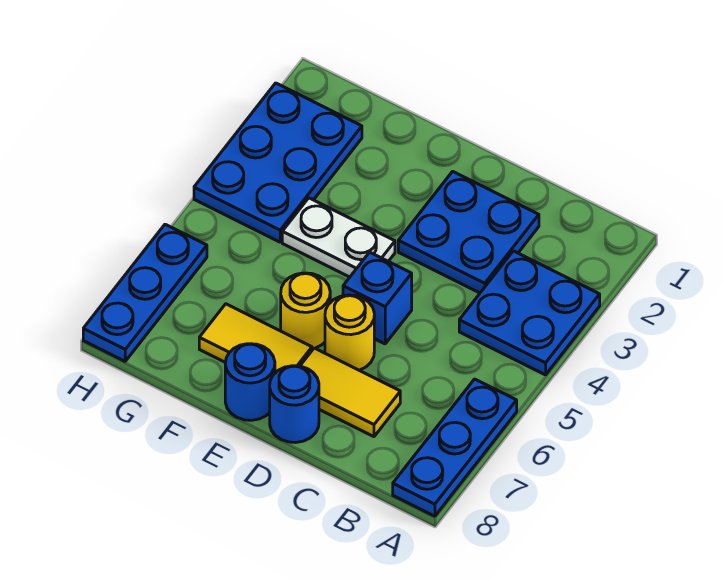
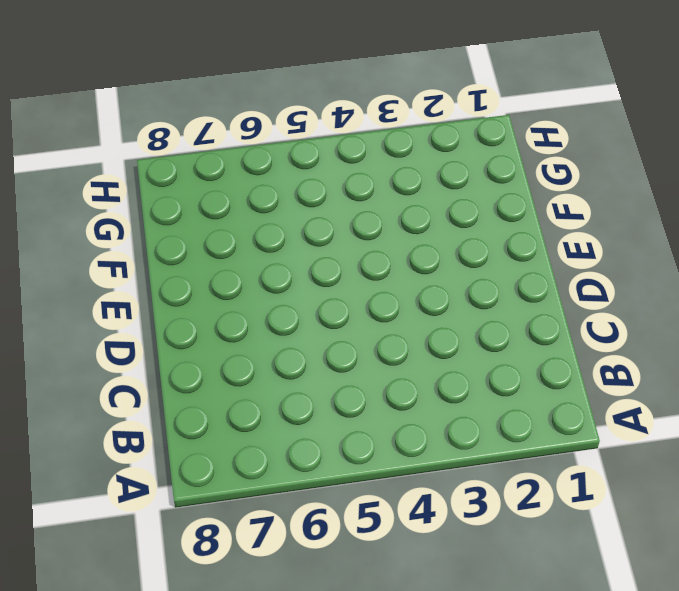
none -> blue 2x2 plate [459,251,600,375]
none -> blue 1x3 plate [393,379,517,516]
none -> blue 2x2 plate [398,171,539,293]

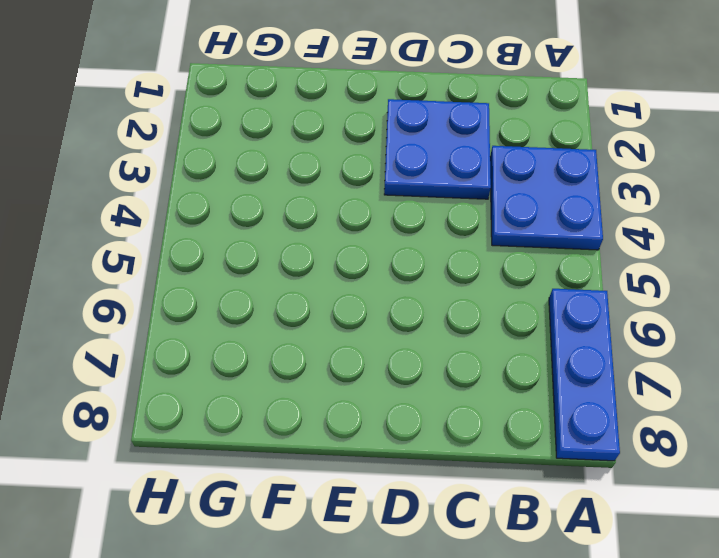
none -> yellow 1x2 tile [300,348,400,437]
none -> blue 1x1 brick [343,252,412,344]
none -> yellow 1x1 round brick [325,295,374,370]

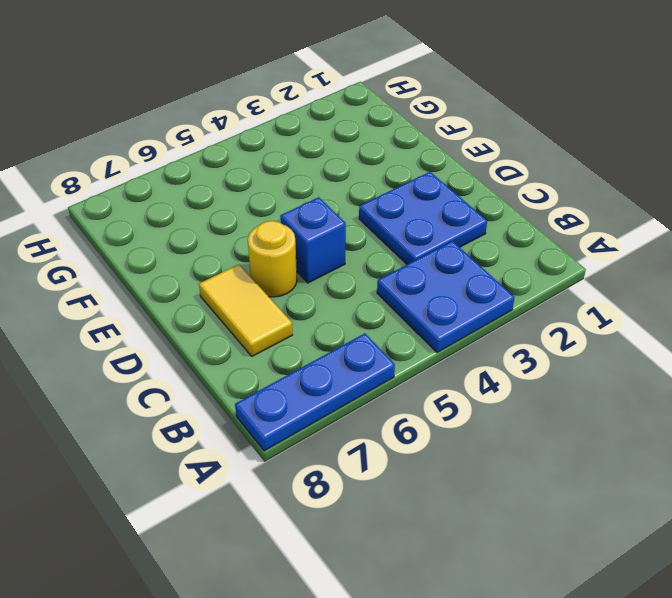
none -> blue 1x1 round brick [270,366,319,443]
none -> white 1x2 plate [282,198,395,277]
none -> yellow 1x1 round brick [281,273,330,349]

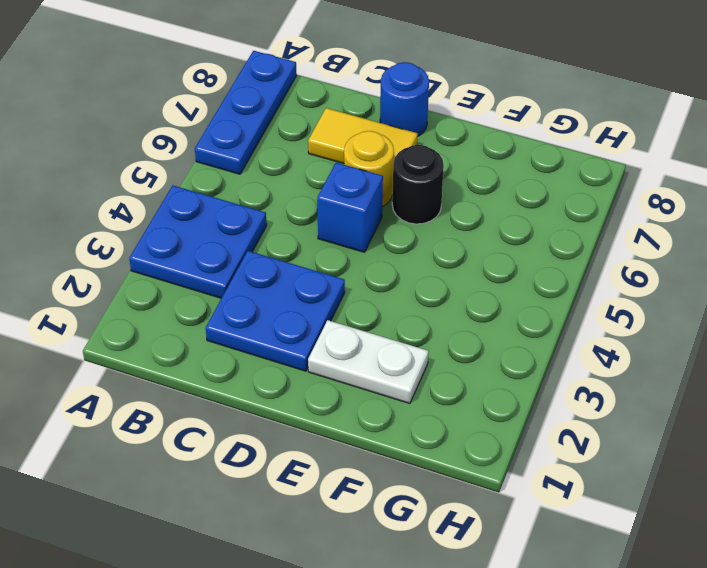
white 1x2 plate [308,320,428,404] -> white 1x2 plate moved to [282,198,395,277]
black 1x1 round brick [392,145,444,224] -> yellow 1x1 round brick [281,273,330,349]
none -> yellow 1x2 tile [199,304,312,373]
none -> blue 1x1 round brick [225,344,275,420]
none -> blue 2x3 plate [194,83,362,242]

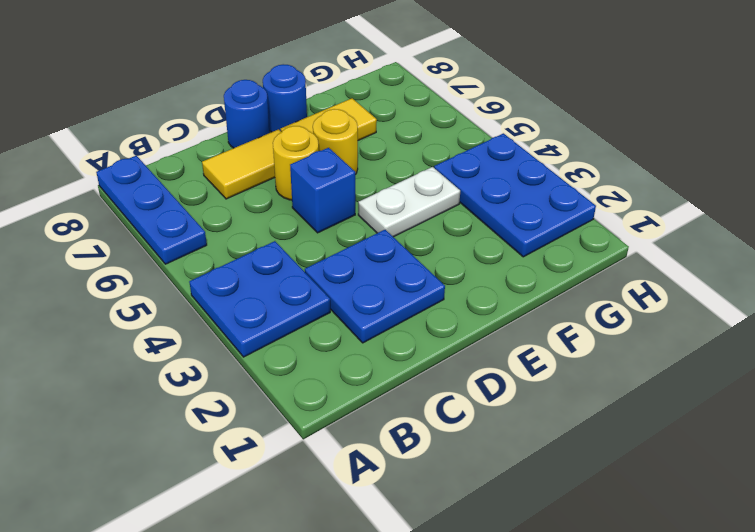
none -> blue 1x3 plate [83,224,207,361]

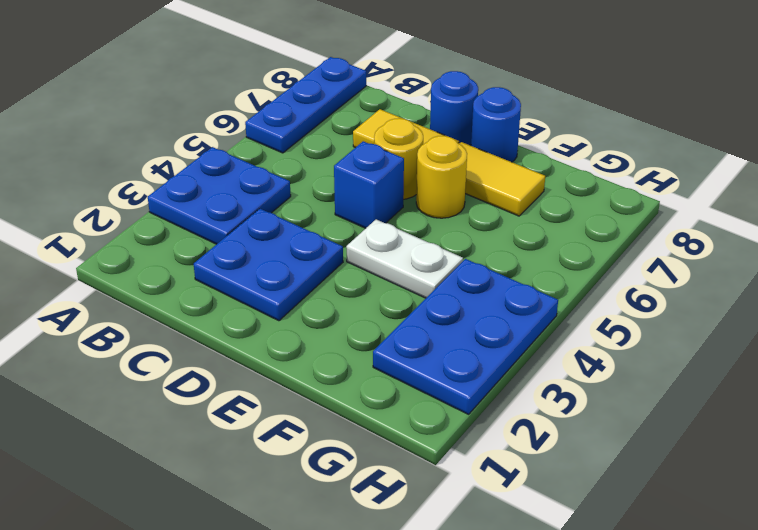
none -> blue 1x3 plate [83,224,207,361]

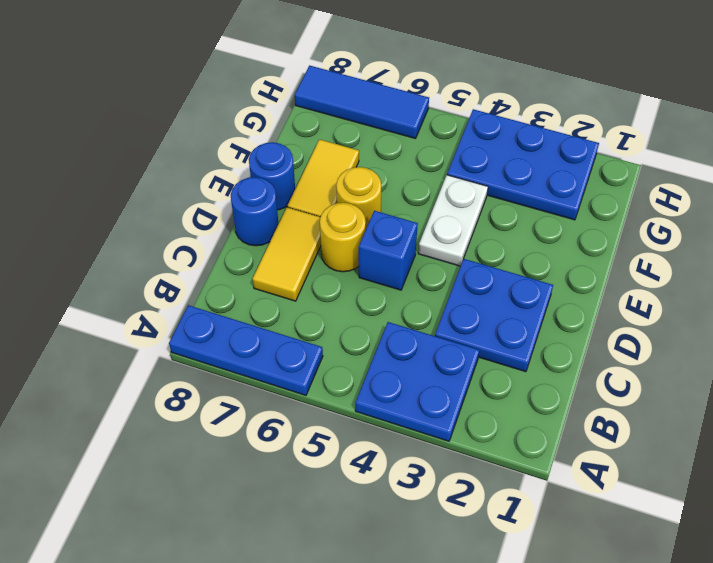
blue 1x3 tile [295,66,429,139] -> blue 1x3 plate [83,224,207,361]

